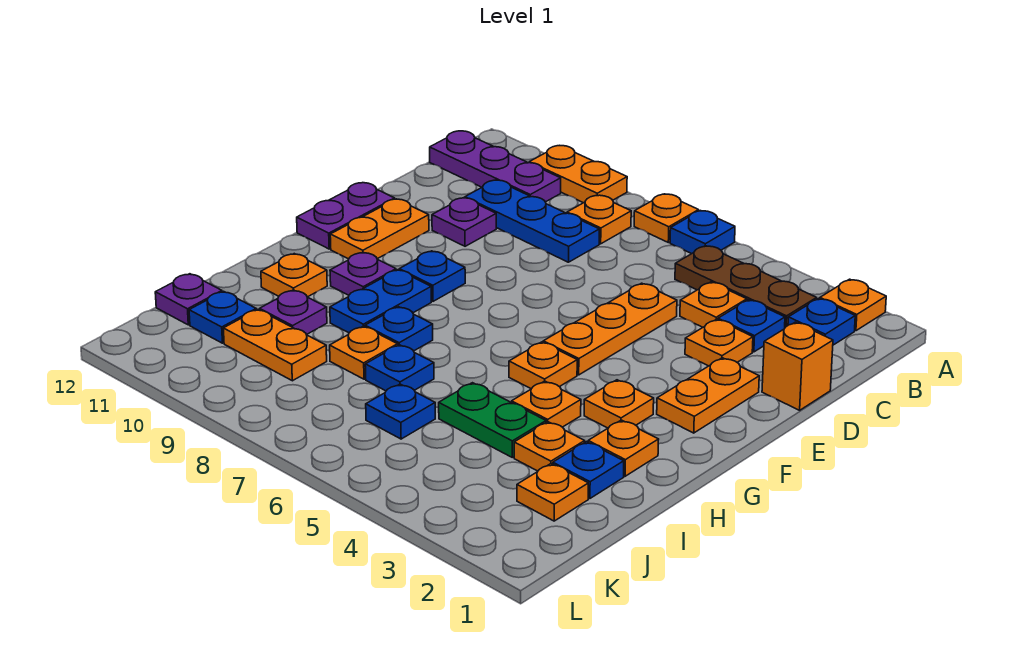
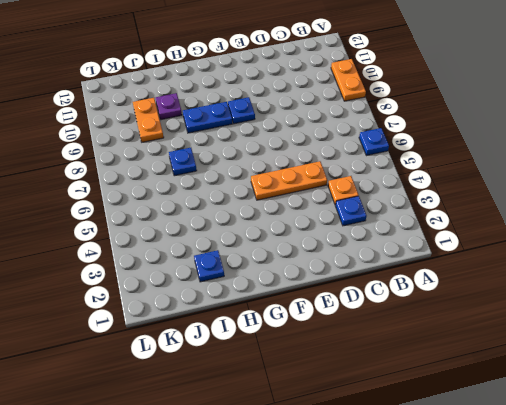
none -> orange 1x1 plate [820,279,886,331]
none -> orange 1x1 plate [634,194,699,243]
none -> blue 1x1 plate [788,298,855,345]
none -> brown 1x3 plate [675,246,817,327]

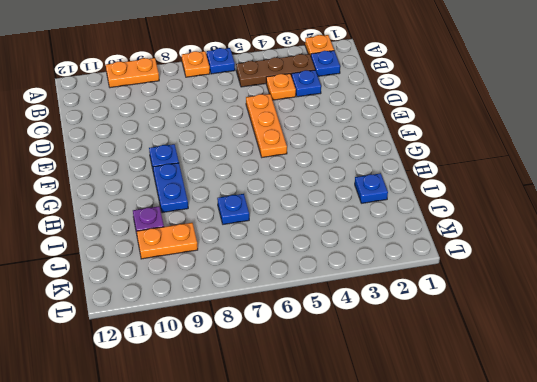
none -> orange 1x1 plate [567,195,631,244]
none -> purple 1x3 plate [430,131,561,202]
none -> blue 1x3 plate [465,180,599,262]
none -> orange 1x1 brick [762,322,833,410]

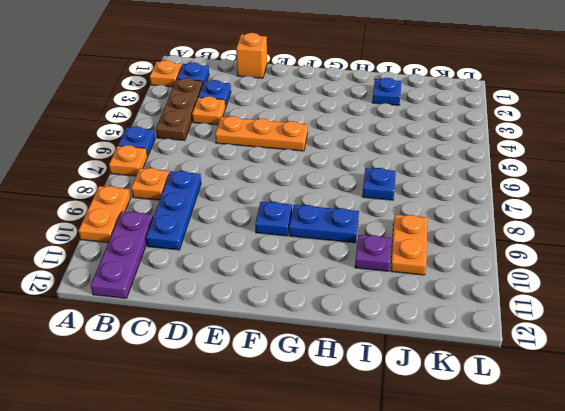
none -> orange 1x1 plate [685,319,753,366]
none -> purple 1x1 plate [432,198,496,246]
none -> orange 1x2 plate [657,358,759,433]
none -> orange 1x2 plate [330,199,429,259]

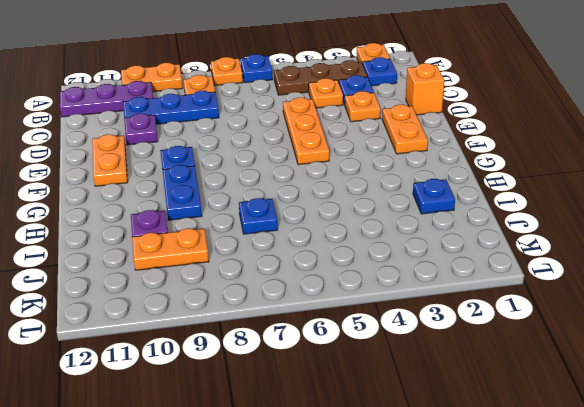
none -> purple 1x2 plate [297,183,395,249]
none -> orange 1x1 plate [584,380,654,428]
none -> orange 1x1 plate [509,342,577,389]
none -> purple 1x1 plate [330,252,396,295]

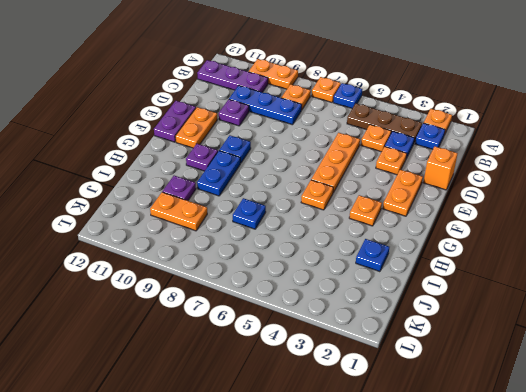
none -> orange 1x1 plate [588,420,659,476]
none -> orange 1x1 plate [512,381,581,427]
none -> blue 1x1 plate [365,307,433,351]
none -> orange 1x1 plate [261,254,327,297]

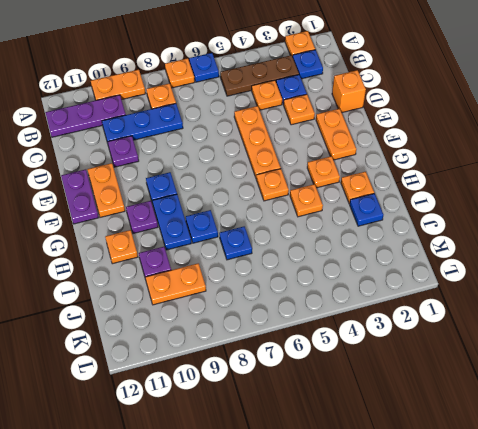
none -> orange 1x1 plate [514,422,585,471]
none -> green 1x2 plate [439,383,546,457]
none -> orange 1x1 plate [330,326,398,379]
none -> orange 1x1 plate [517,463,588,521]

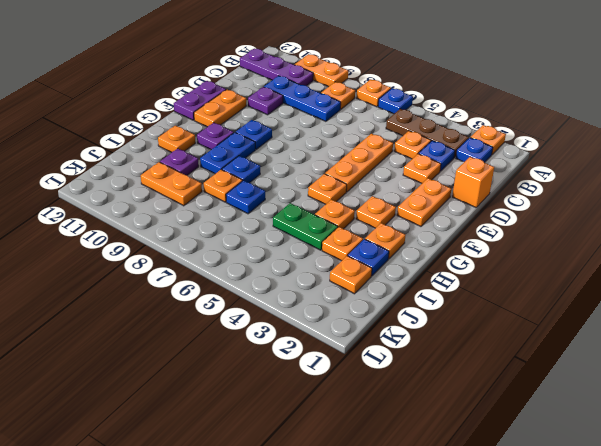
none -> blue 1x1 plate [366,384,435,439]
none -> blue 1x1 plate [189,291,256,343]
none -> purple 1x1 plate [155,274,222,325]

